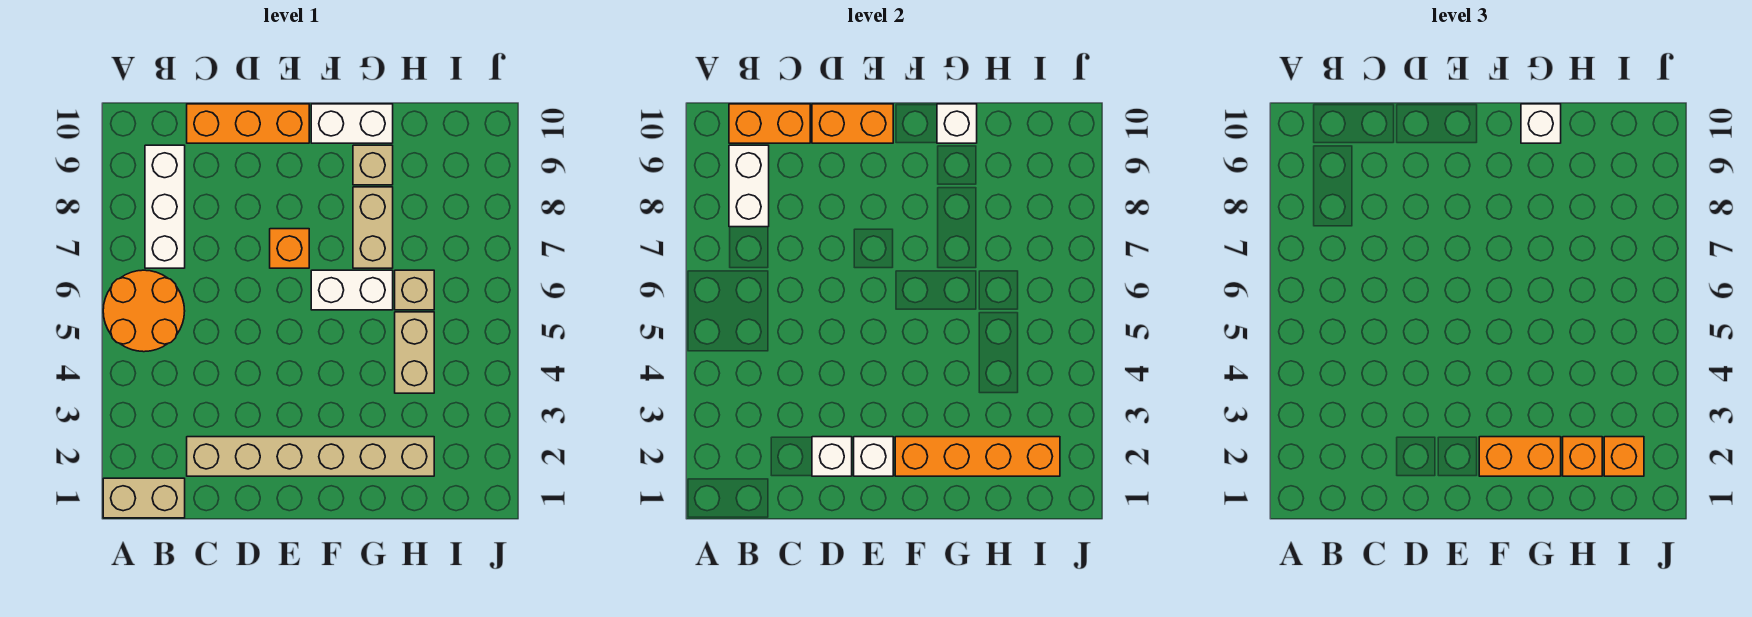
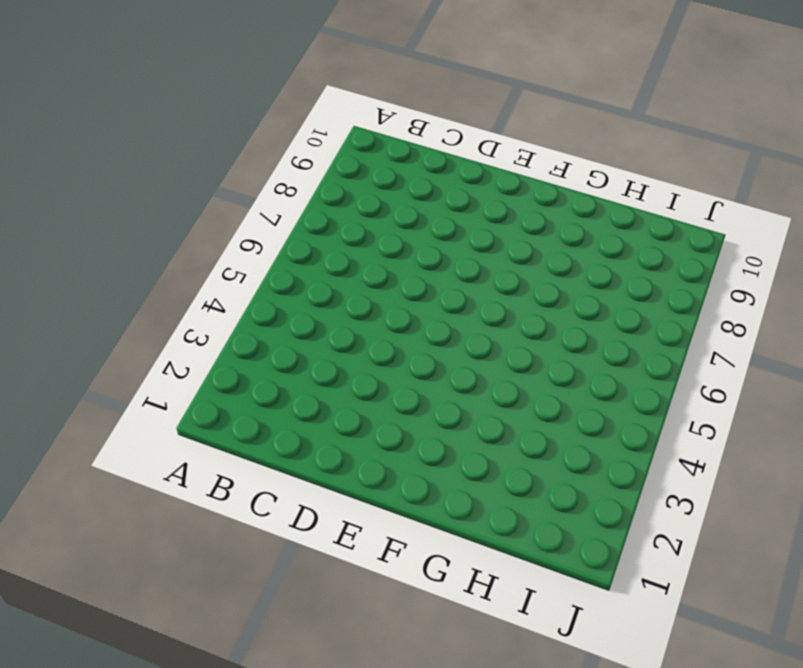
none -> tan 1x2 brick [103,478,185,518]
none -> orange 2x2 round brick [103,270,185,352]
none -> white 1x3 brick [145,145,185,268]

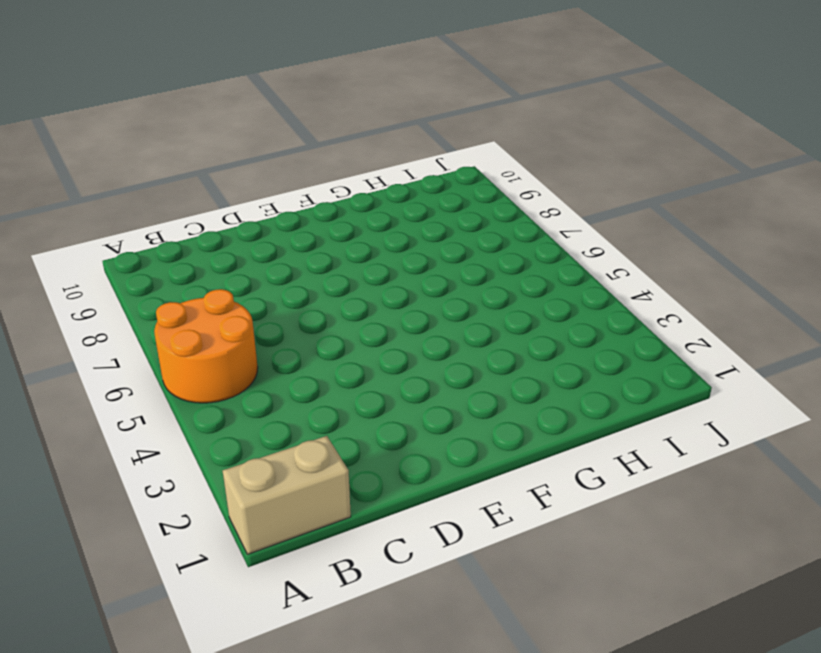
none -> white 1x3 brick [145,145,185,268]
none -> tan 1x6 brick [187,437,434,476]
none -> orange 1x3 brick [187,104,309,143]

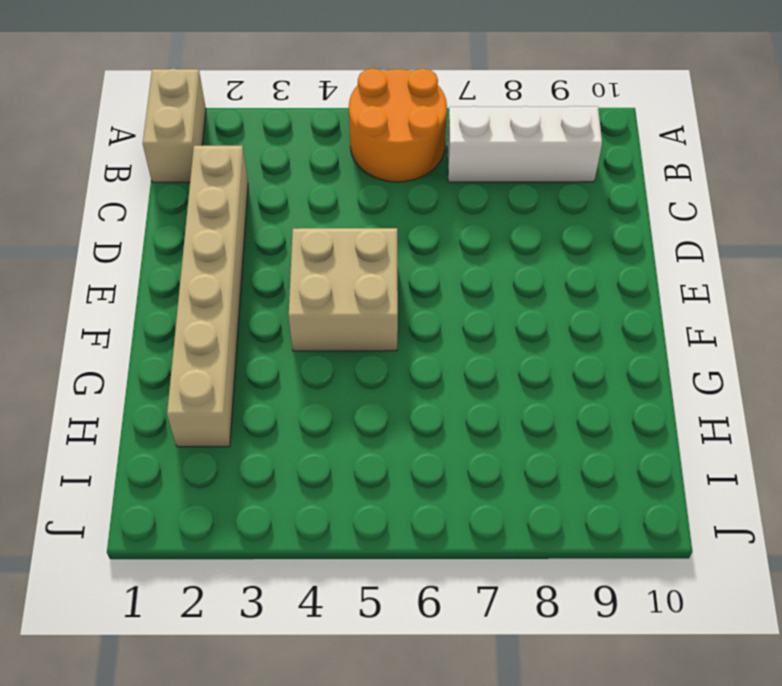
tan 2x2 brick [289,228,398,351] -> none
none -> orange 1x3 brick [187,104,309,143]
none -> orange 1x1 brick [270,229,309,268]
none -> white 1x2 brick [311,270,393,310]

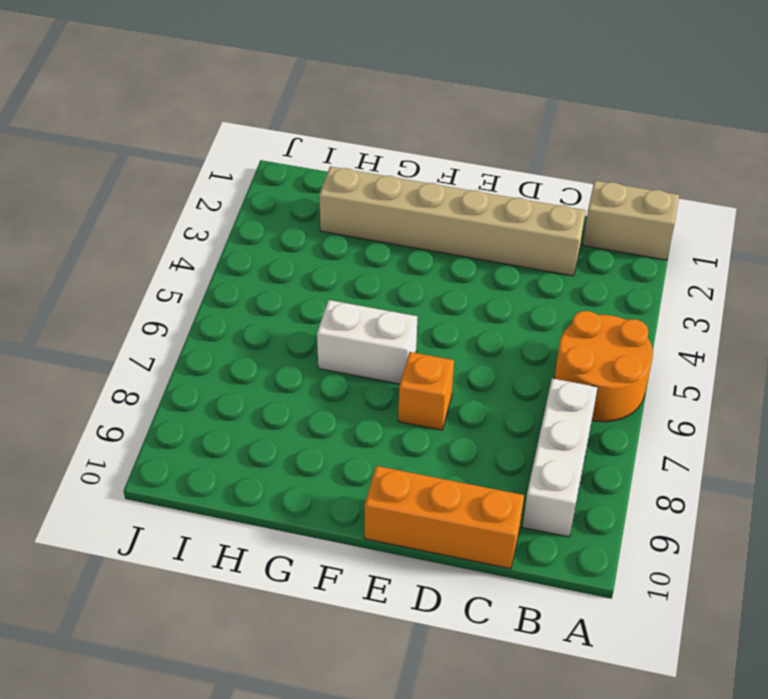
none -> white 1x2 brick [311,104,393,143]
none -> tan 1x2 brick [353,187,393,268]
none -> tan 1x1 brick [353,145,393,185]

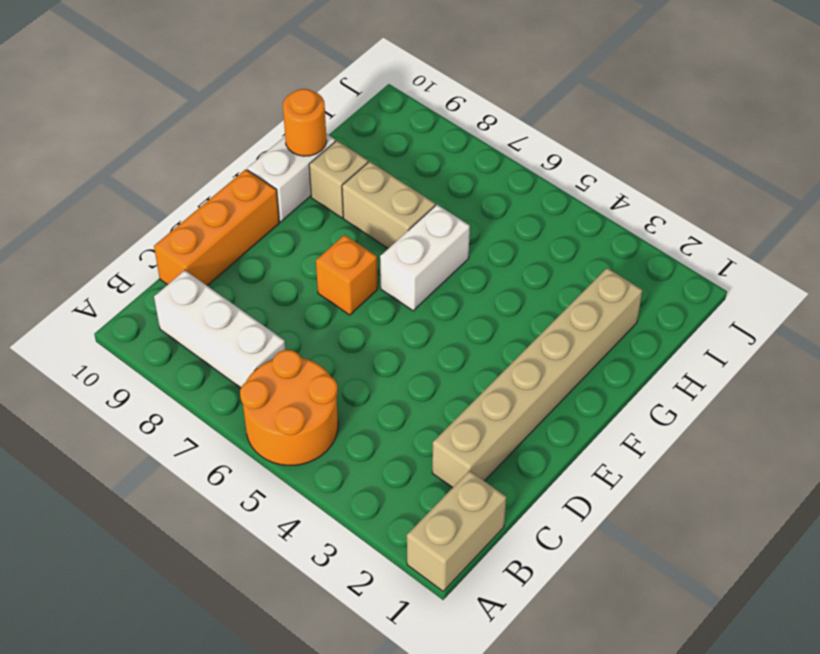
orange 1x1 round brick [283,89,327,156] -> white 1x1 brick [937,104,977,143]
none -> tan 1x2 brick [395,312,434,393]
none -> tan 1x1 brick [395,270,434,310]
none -> white 1x2 brick [729,145,769,227]

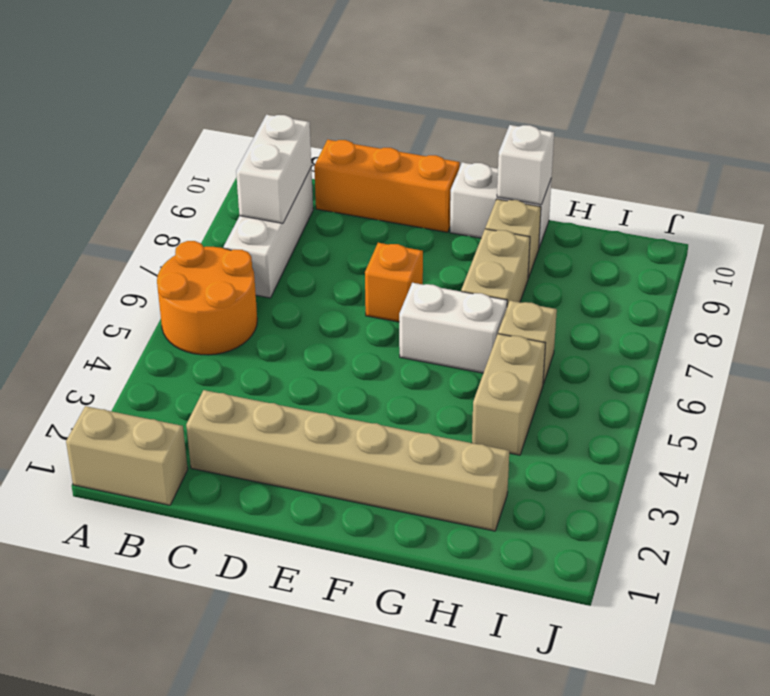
none -> orange 1x2 brick [729,104,810,143]
none -> white 1x1 brick [812,437,852,476]
none -> orange 1x2 brick [812,104,893,143]

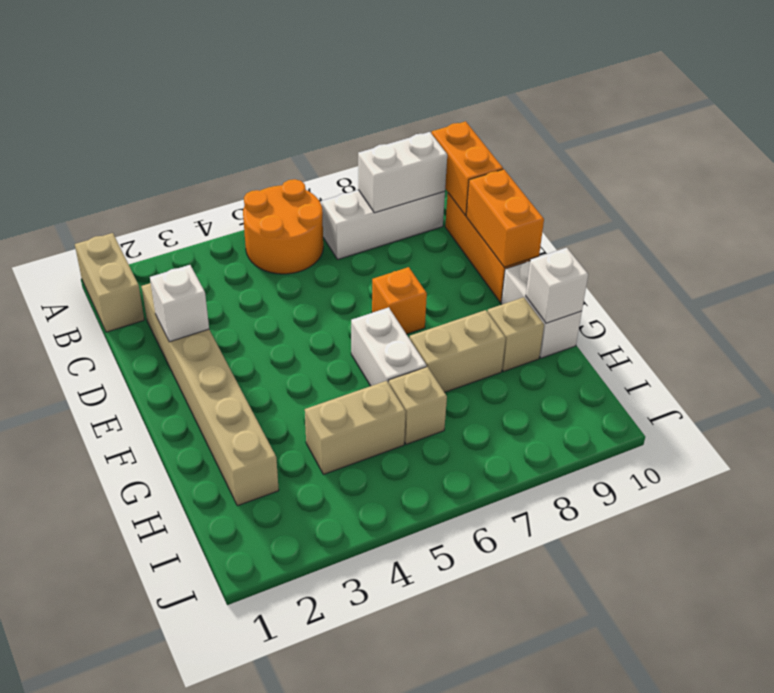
none -> white 1x1 brick [854,437,893,476]
none -> orange 1x4 brick [895,437,1060,476]
none -> orange 1x2 brick [1479,437,1561,476]

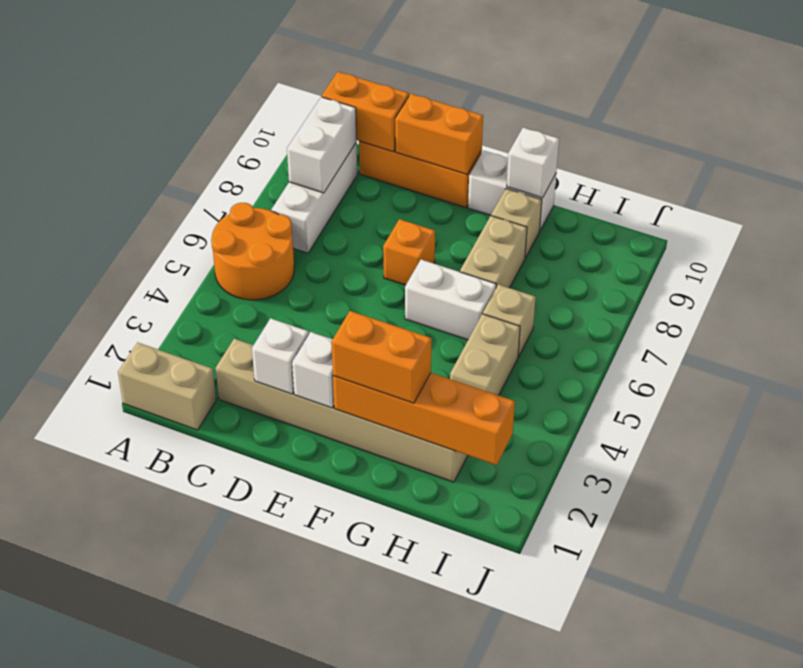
none -> white 1x1 brick [1521,104,1561,143]
none -> orange 1x1 brick [1563,437,1602,476]
none -> orange 1x1 brick [1604,437,1644,476]

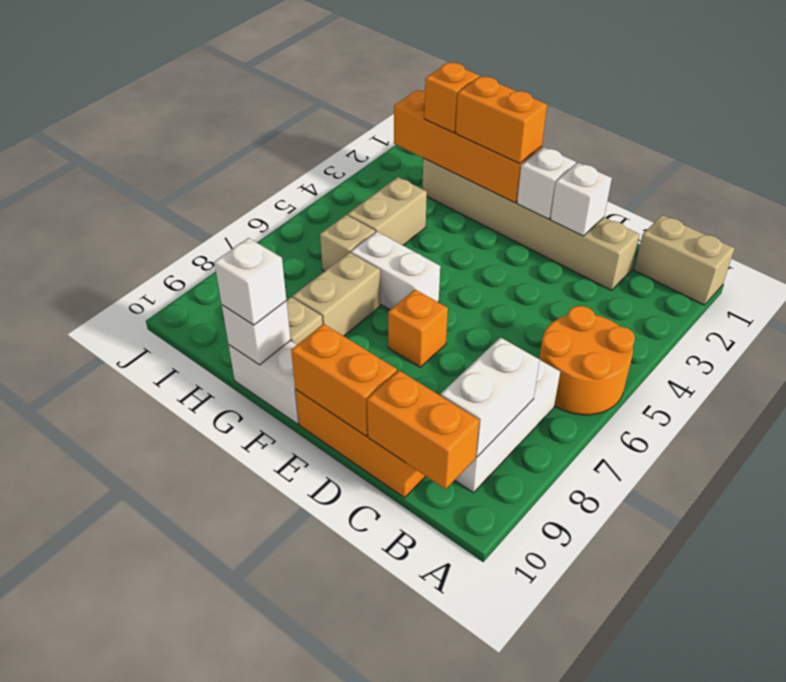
none -> orange 1x1 brick [1604,437,1644,476]

